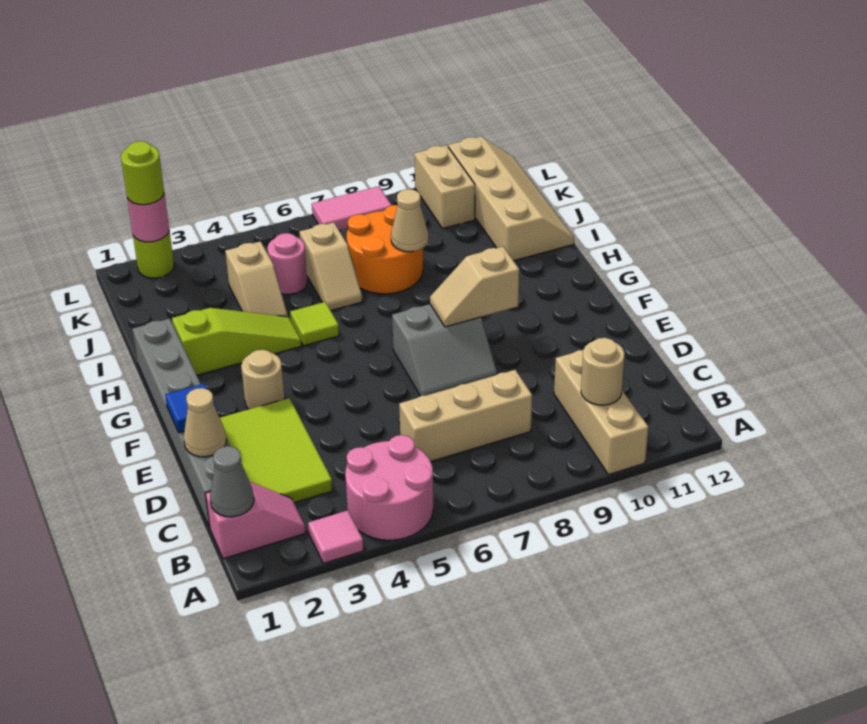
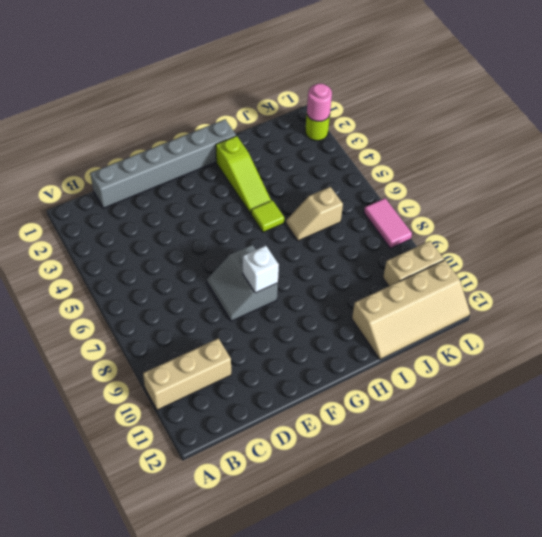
white 1x1 brick [243,245,279,293] -> tan 1x2 slope [430,247,519,327]
none -> pink 1x1 tile [308,510,364,564]
none -> pink 2x2 round brick [345,435,433,540]
none -> pink 1x2 slope [205,482,306,559]

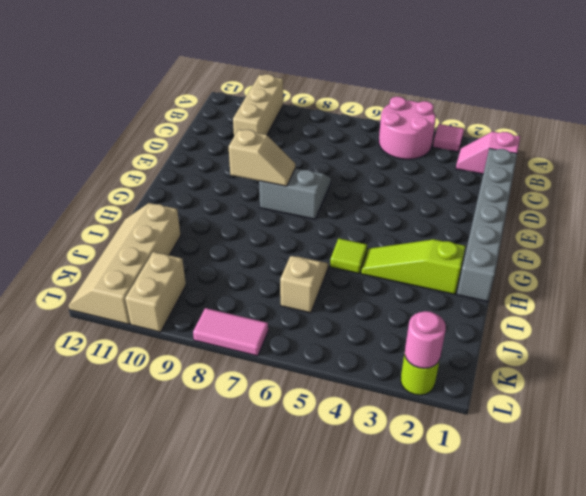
none -> lime 2x3 tile [220,398,333,503]
none -> tan 1x3 brick [399,370,532,462]
none -> tan 1x1 round brick [241,350,285,409]

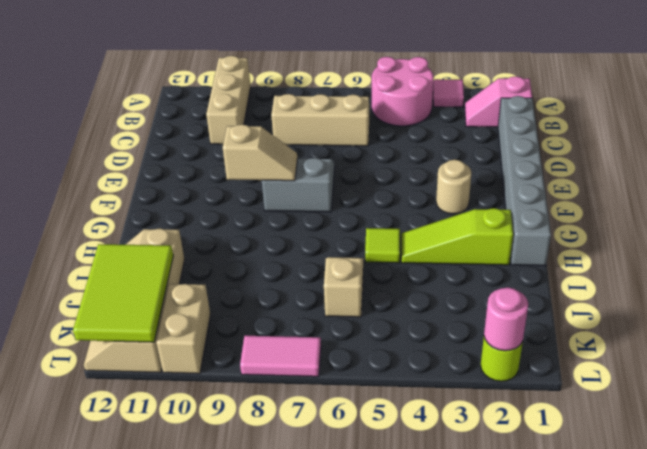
lime 2x3 tile [73,244,173,342] -> lime 2x3 tile moved to [220,398,333,503]
none -> tan 1x2 slope [225,241,288,317]
none -> orange 2x2 round brick [347,205,423,294]
none -> pink 1x1 round brick [268,233,307,295]

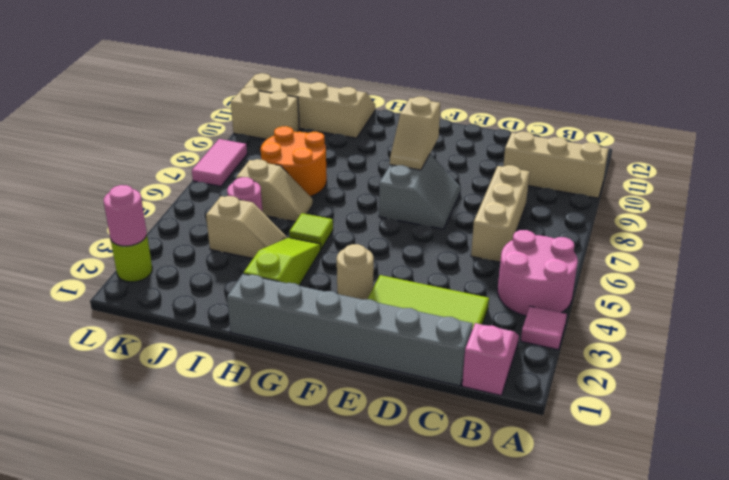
none -> grey 1x1 cone [210,446,254,517]
none -> tan 1x1 round brick [581,338,624,405]
none -> tan 1x1 cone [184,388,226,457]

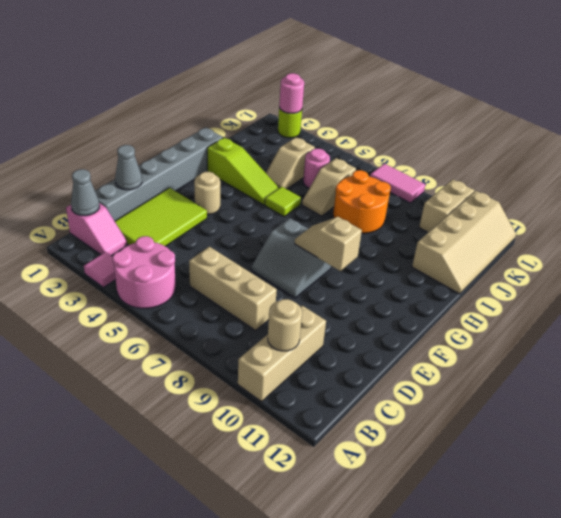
grey 1x1 cone [115,145,142,190] -> tan 1x1 cone [184,388,226,457]
none -> blue 1x1 tile [165,383,217,433]
none -> tan 1x1 cone [391,189,428,252]
none -> lime 1x1 round brick [121,141,164,205]

